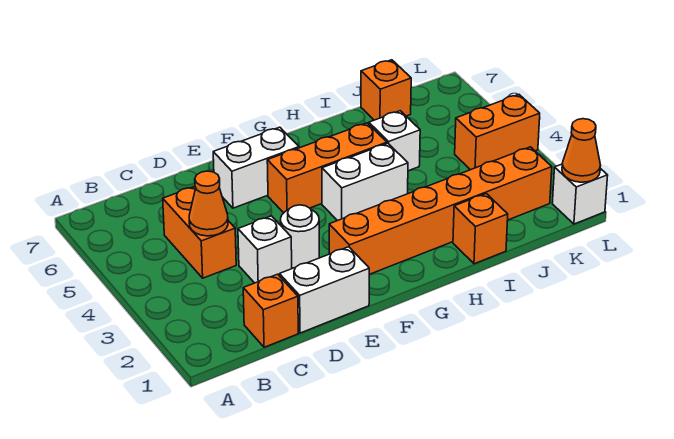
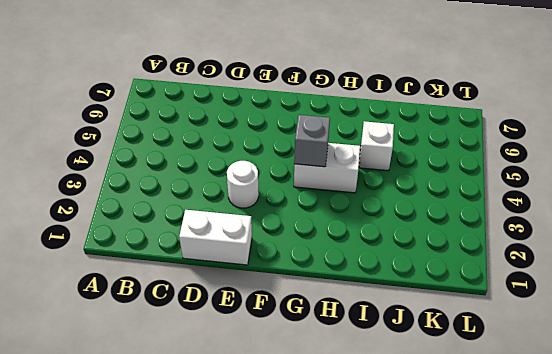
grey 1x1 brick [294,115,330,167] -> none
none -> orange 1x1 brick [243,274,298,347]
none -> orange 1x2 brick [163,187,236,278]
none -> white 1x1 brick [238,216,292,283]

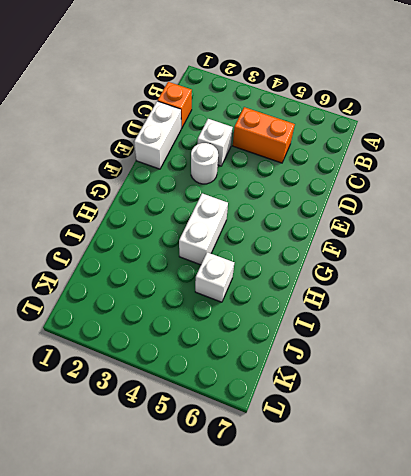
none -> white 1x2 brick [213,127,299,208]
none -> orange 1x6 brick [329,147,552,274]
none -> orange 1x3 brick [267,123,387,213]

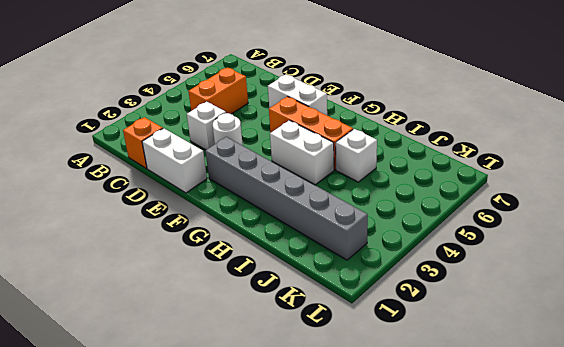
grey 1x6 brick [205,137,368,260] -> orange 1x6 brick [329,147,552,274]
none -> orange 1x1 brick [453,194,508,264]
none -> orange 1x1 brick [361,60,411,120]
none -> orange 1x2 brick [455,95,540,170]

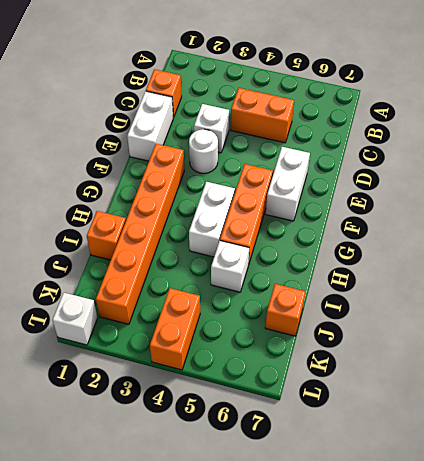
none -> orange 1x1 cone [189,171,228,236]
none -> orange 1x1 cone [562,119,601,182]

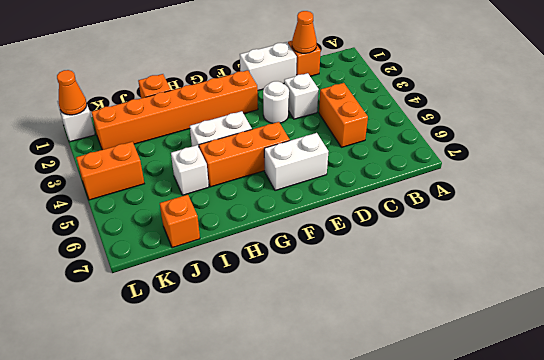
orange 1x1 cone [292,11,317,53] -> orange 1x1 cone moved to [189,171,228,236]

